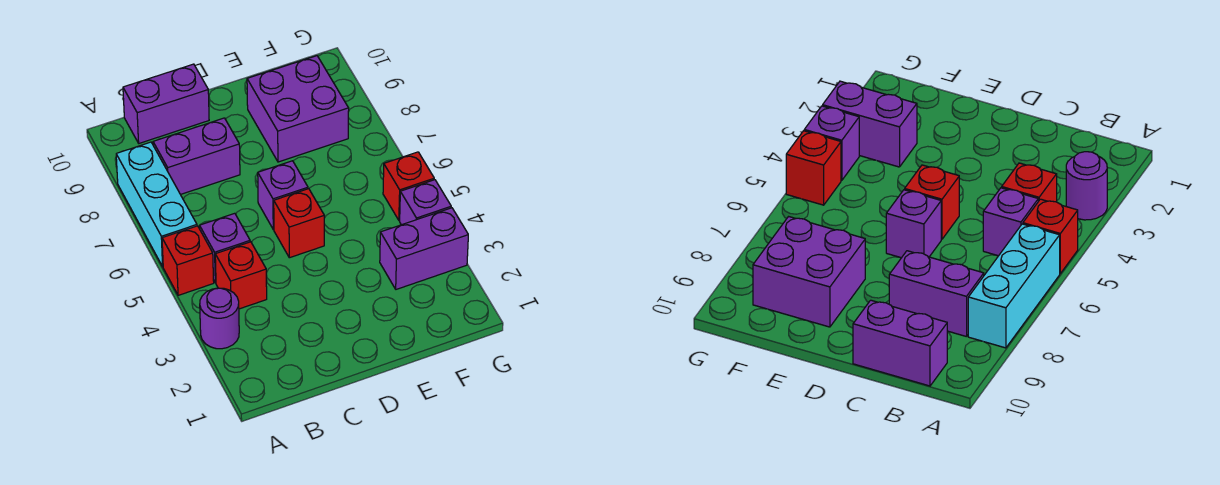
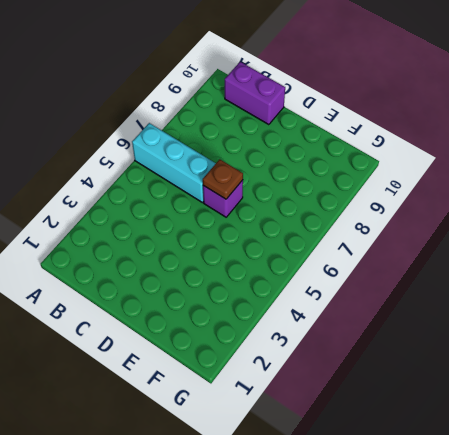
cyan 1x3 brick [132,123,216,203] -> cyan 1x3 brick turned to [116,142,197,267]
brown 1x1 plate [203,159,243,199] -> none
none -> purple 1x1 round brick [200,288,239,349]
none -> red 1x1 brick [162,226,214,295]
none -> red 1x1 brick [215,242,267,309]

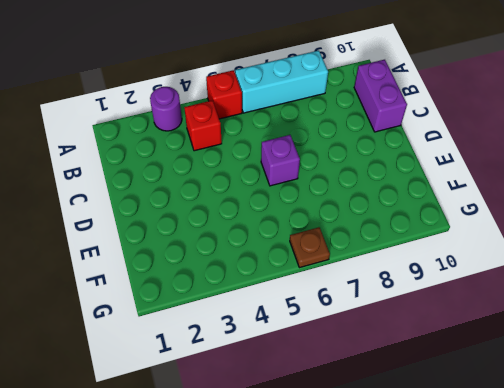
brown 1x1 plate [290,227,330,268] -> none
none -> purple 1x1 brick [200,213,250,283]
none -> purple 1x2 brick [153,118,240,194]
none -> red 1x1 brick [274,189,324,258]

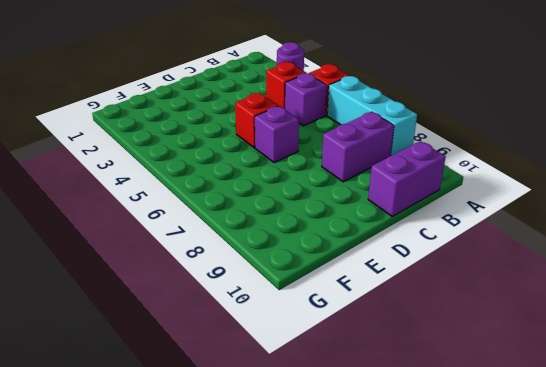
none -> purple 2x2 brick [247,56,349,162]
none -> purple 1x2 brick [380,208,468,289]
none -> purple 1x1 brick [400,180,451,225]

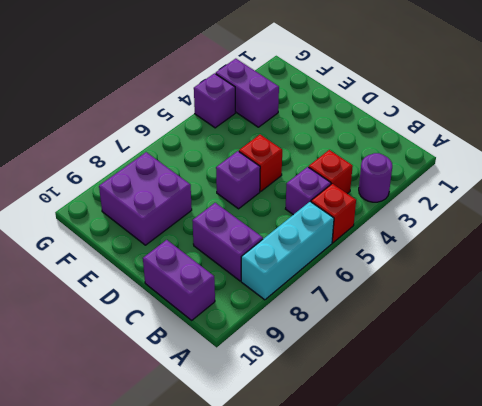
none -> red 1x1 brick [383,152,434,220]

